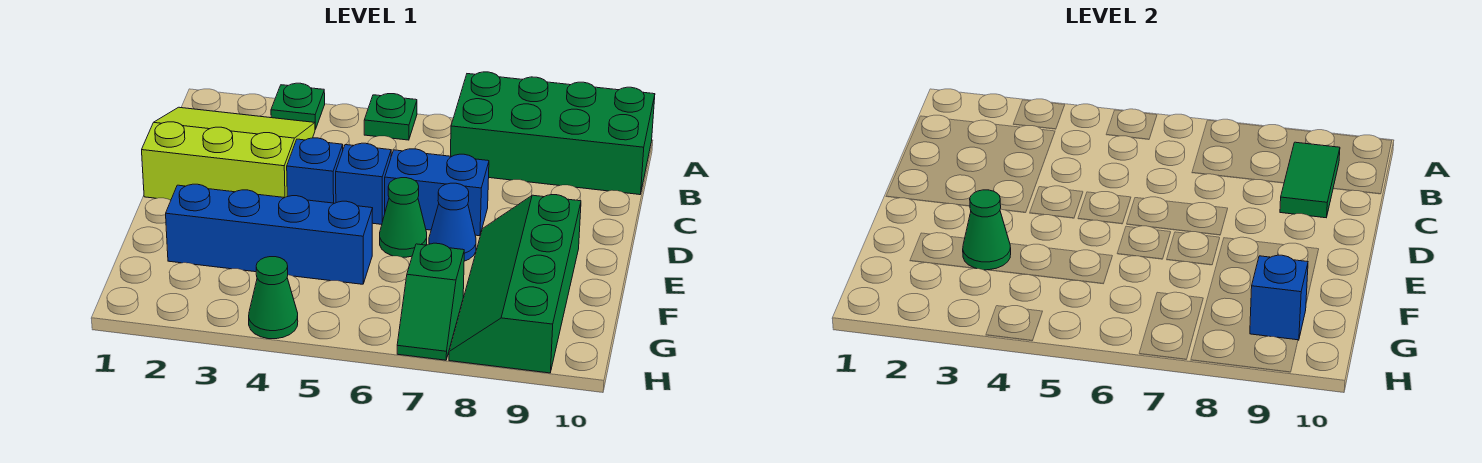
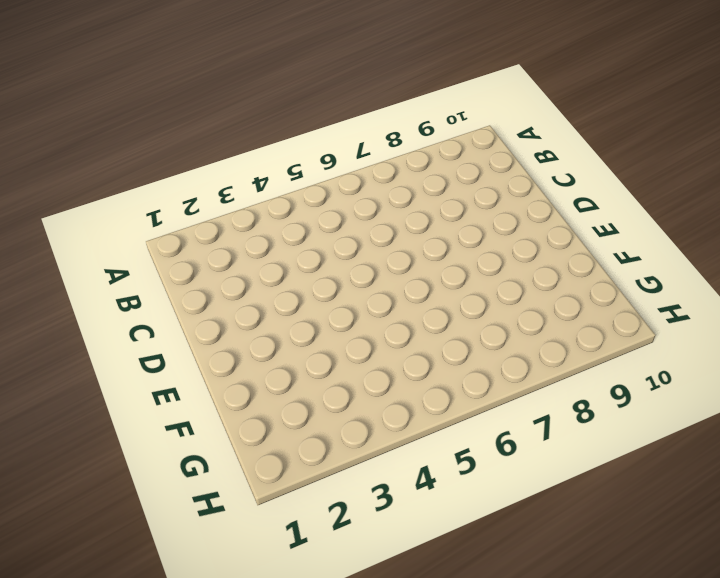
none -> green 1x1 plate [271,83,325,129]
none -> green 1x1 plate [364,94,417,140]
none -> green 2x4 brick [451,72,655,195]

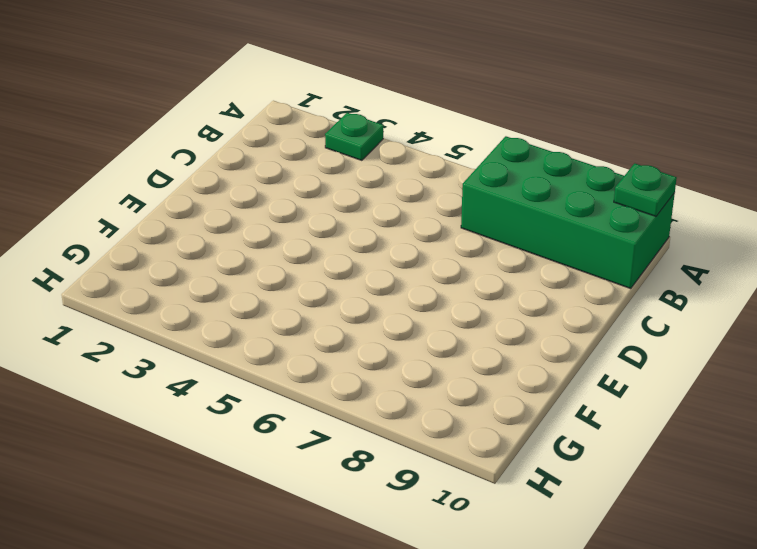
green 1x1 plate [614,163,677,216] -> green 1x1 plate moved to [364,94,417,140]
none -> lime 3x3 slope [142,107,315,200]
none -> blue 1x1 brick [287,138,343,203]
none -> blue 1x1 brick [336,143,391,224]

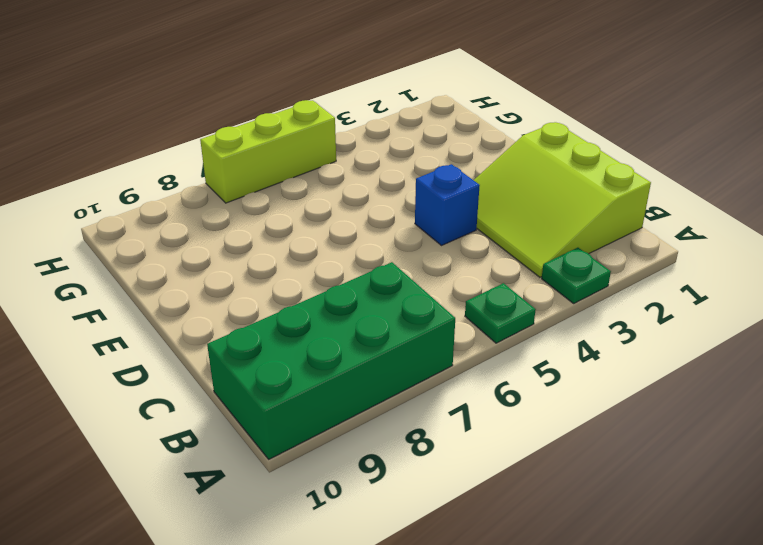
lime 3x3 slope [474,122,651,277] -> lime 3x3 slope turned to [142,107,315,200]
lime 1x3 brick [200,100,336,203] -> green 1x2 slope [397,243,464,360]
none -> blue 1x1 brick [336,143,391,224]
none -> blue 1x2 brick [385,149,489,236]
none -> green 1x1 cone [380,178,427,257]

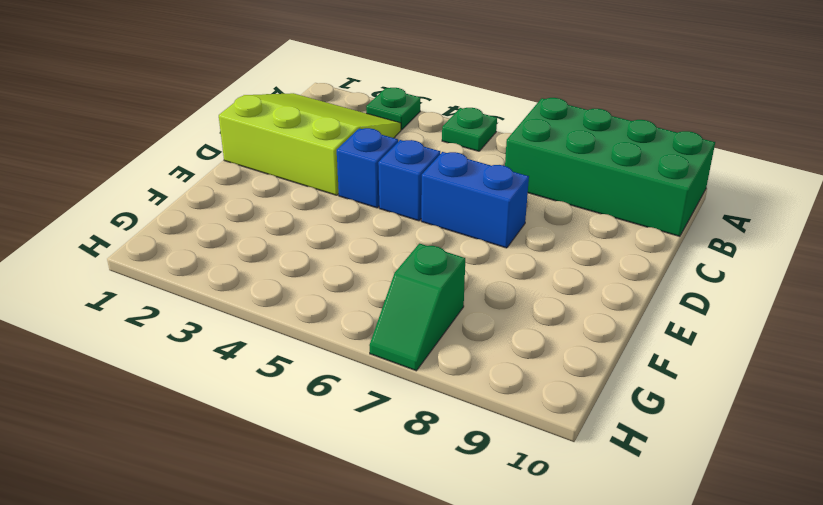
none -> green 1x1 cone [380,178,427,257]
none -> blue 1x1 cone [429,183,476,261]
none -> green 2x4 slope [449,195,581,373]

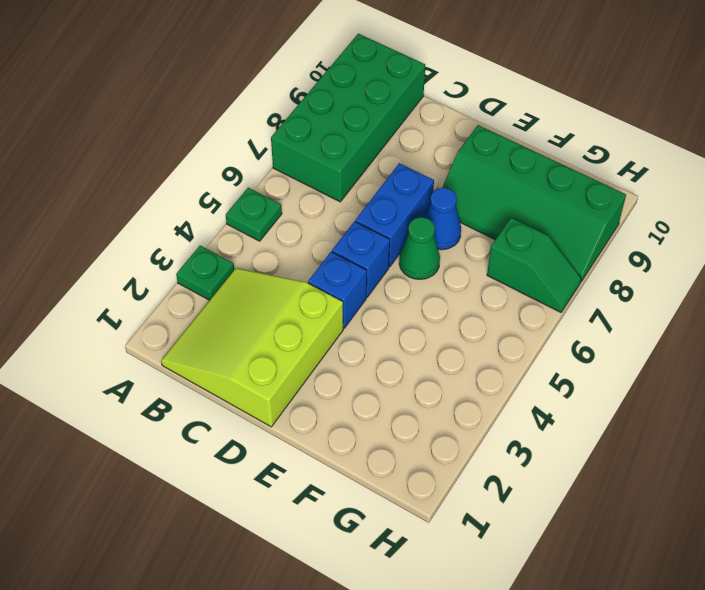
none -> blue 1x4 brick [166,184,373,284]
none -> green 1x1 cone [249,257,298,339]
none -> green 1x2 tile [1280,142,1340,218]

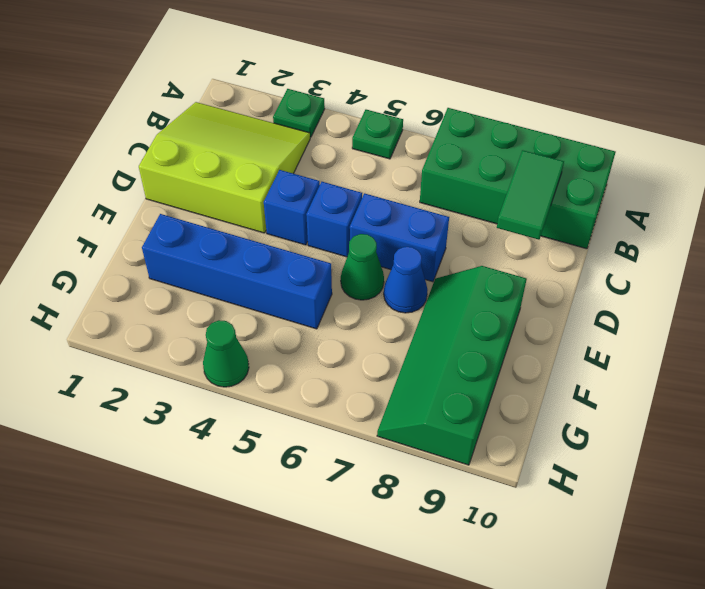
none -> green 1x2 slope [397,243,464,360]
none -> green 1x1 cone [963,190,1011,270]
none -> blue 1x1 brick [1250,255,1308,340]

